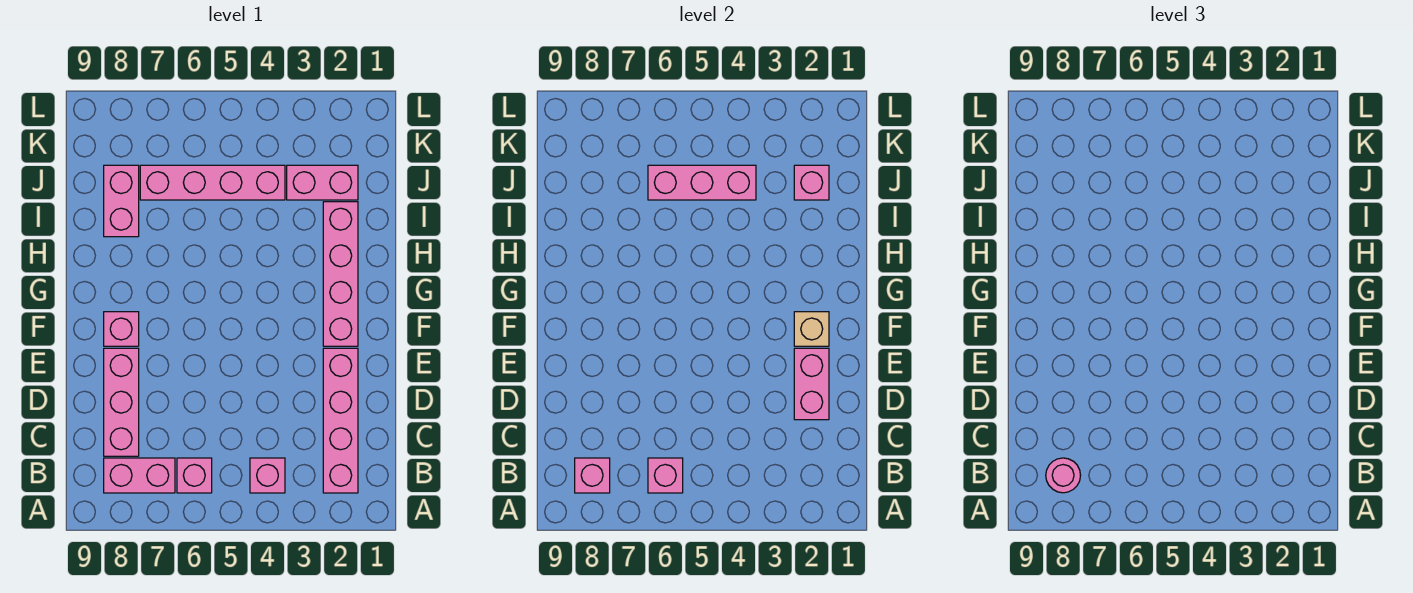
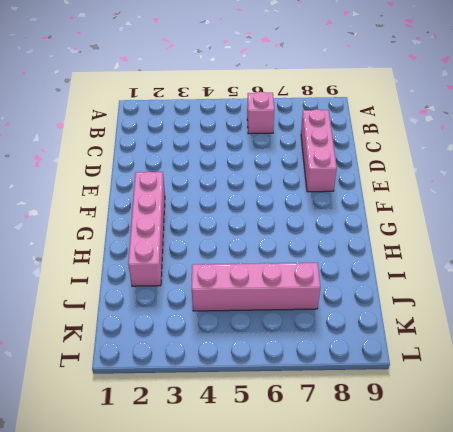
none -> pink 1x4 brick [323,348,358,493]
none -> pink 1x1 brick [250,458,285,493]
none -> pink 1x2 brick [104,458,175,493]

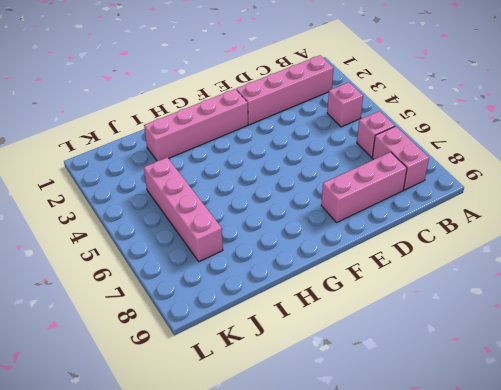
none -> pink 1x1 brick [104,312,139,346]
none -> pink 1x2 brick [104,165,139,237]
none -> pink 1x2 brick [287,165,358,200]

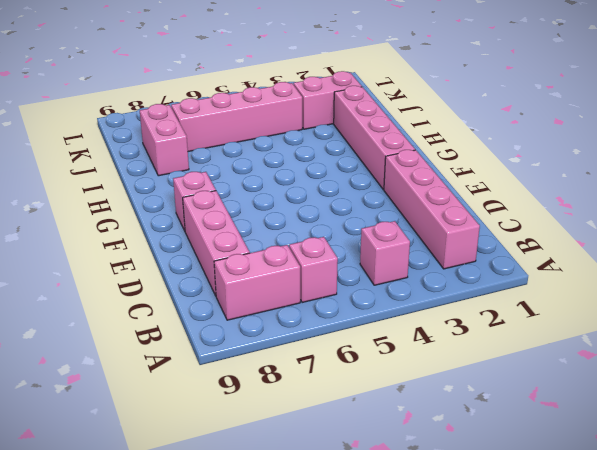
none -> pink 1x1 brick [648,458,683,493]
none -> pink 1x1 brick [575,458,610,493]
none -> pink 1x2 brick [794,348,829,420]

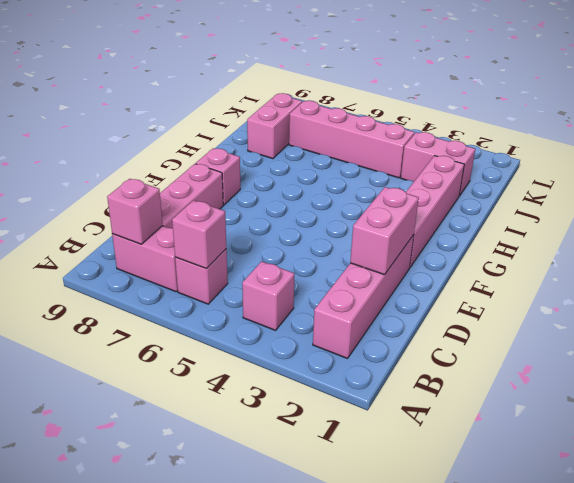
none -> tan 1x1 brick [794,312,829,346]
none -> pink 1x1 brick [794,165,829,200]
none -> pink 1x3 brick [648,165,756,200]

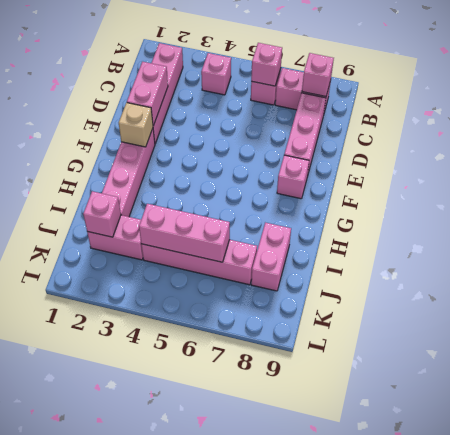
none -> pink 1x1 round brick [1046,458,1081,493]

